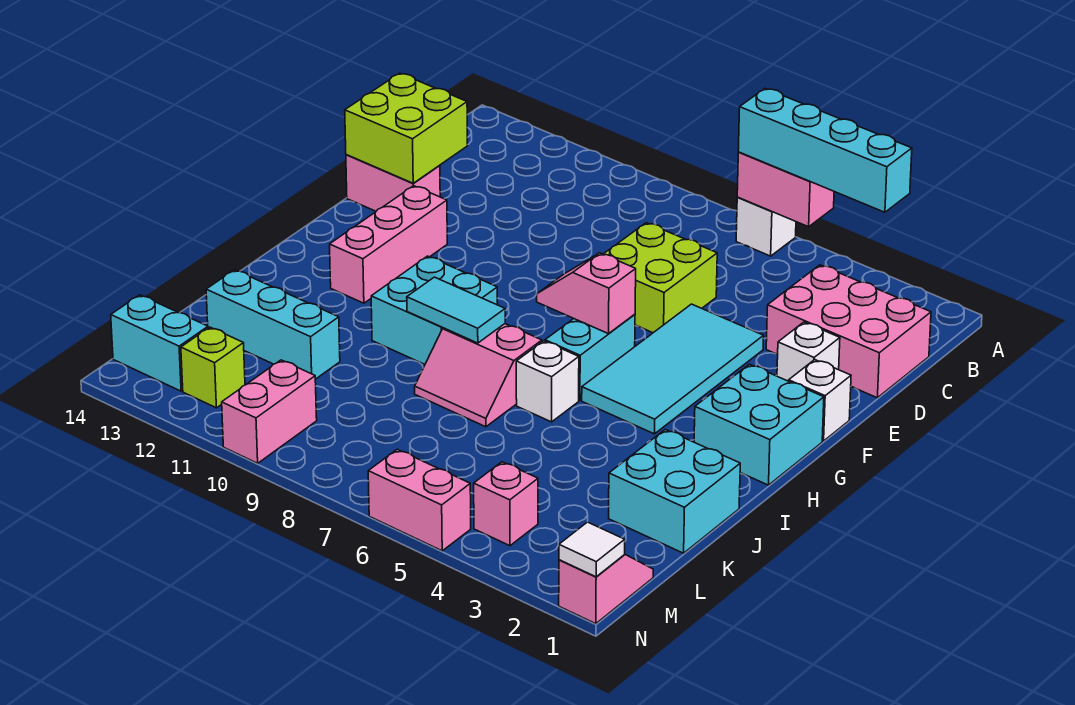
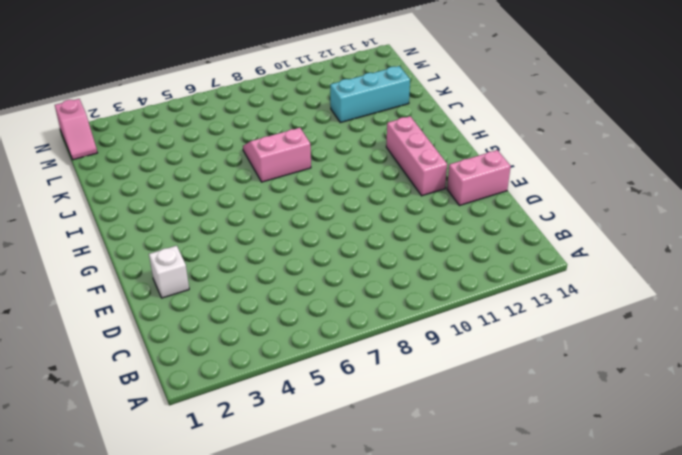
none -> white 1x1 brick [736,198,796,256]
none -> pink 2x3 brick [766,265,931,398]
none -> lime 2x2 brick [603,223,717,333]

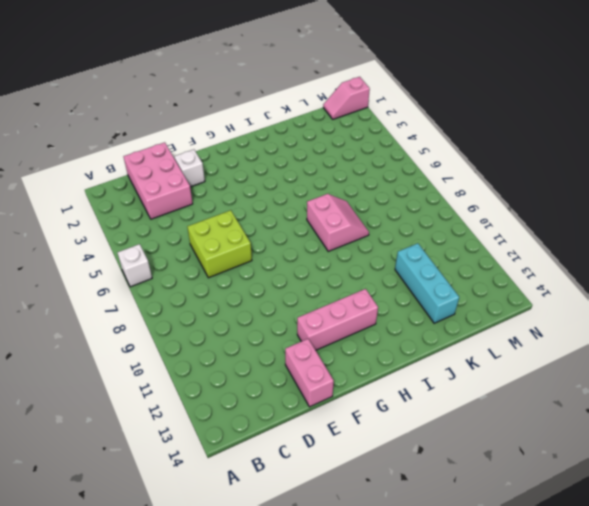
none -> cyan 2x4 tile [582,304,764,434]
none -> white 1x1 brick [789,360,851,441]
none -> cyan 2x2 brick [694,364,824,485]

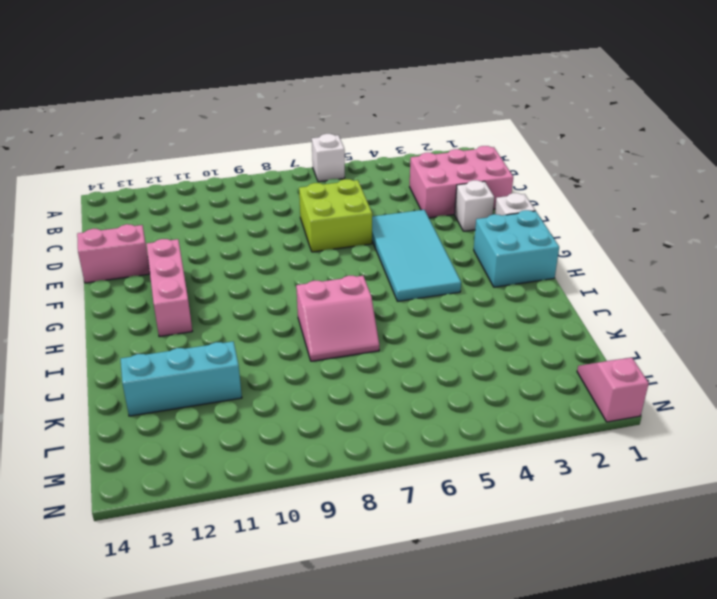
none -> cyan 1x2 brick [545,314,635,400]
none -> cyan 2x2 brick [371,256,498,364]
none -> white 1x1 brick [516,341,579,422]

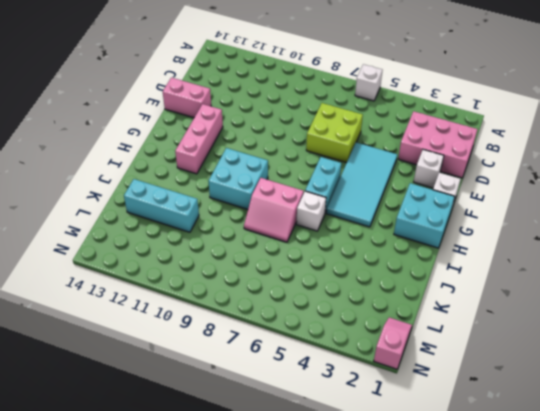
none -> cyan 2x2 brick [609,430,740,553]
none -> pink 1x1 brick [474,462,538,546]
none -> pink 1x2 brick [222,360,317,463]

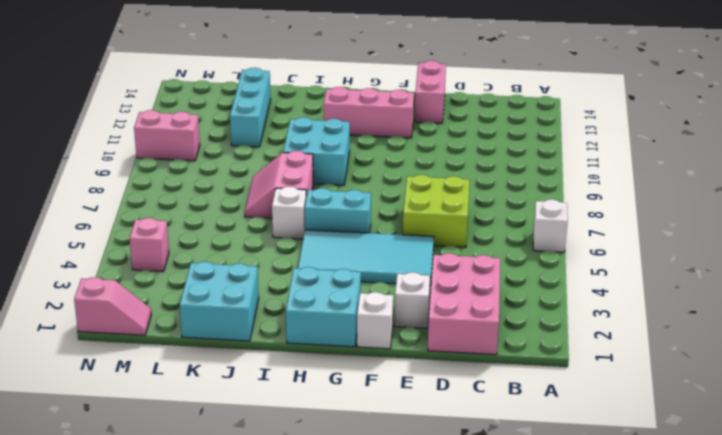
none -> lime 1x1 brick [181,327,245,408]
none -> cyan 1x2 brick [111,295,208,391]
none -> pink 1x2 brick [368,449,471,551]

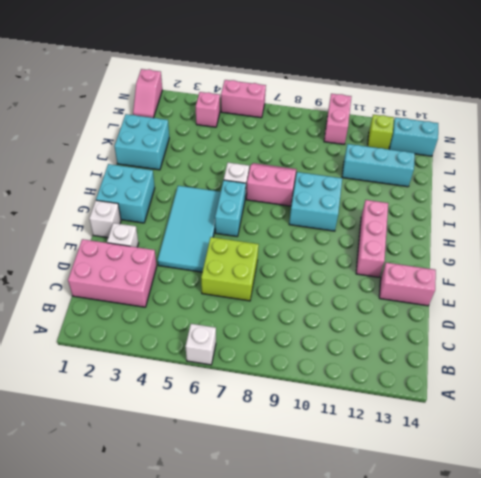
none -> pink 1x2 brick [737,152,834,227]
none -> lime 2x2 brick [345,73,468,183]
none -> pink 1x2 slope [537,253,636,334]

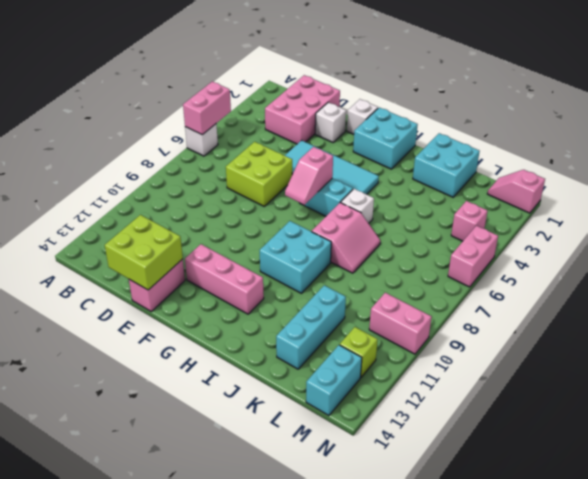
none -> cyan 1x2 tile [407,277,505,343]
none -> white 1x1 tile [559,522,625,577]
none -> cyan 1x4 brick [738,89,912,212]

